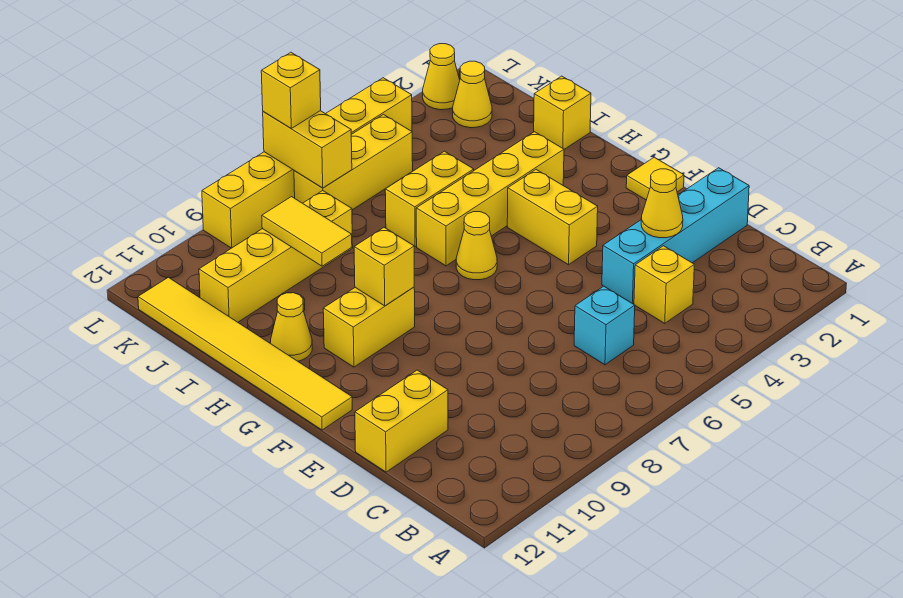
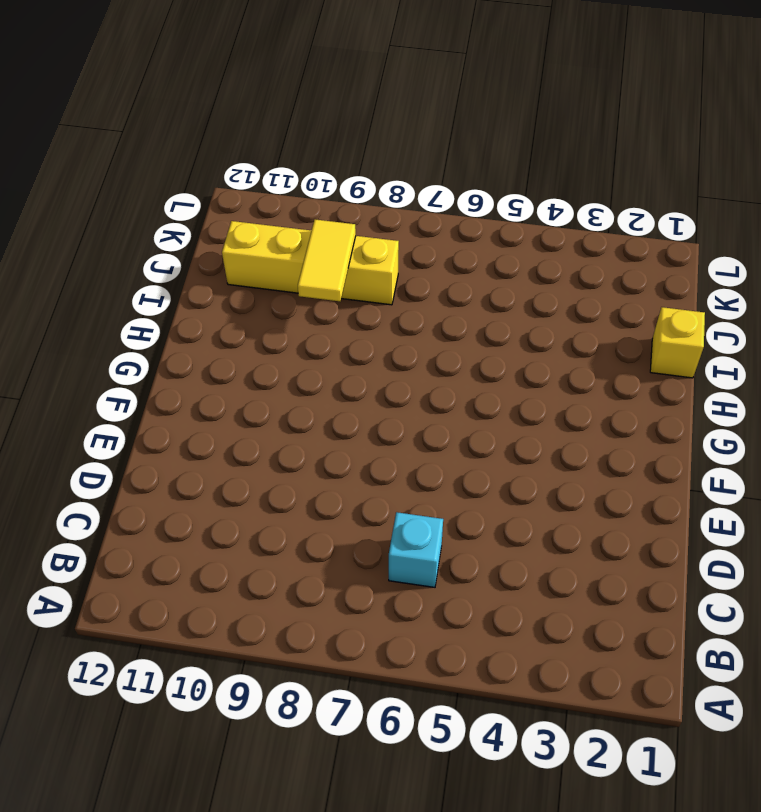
none -> yellow 1x1 brick [634,246,694,323]
none -> cyan 1x4 brick [602,168,749,304]
none -> yellow 1x2 brick [355,370,448,472]

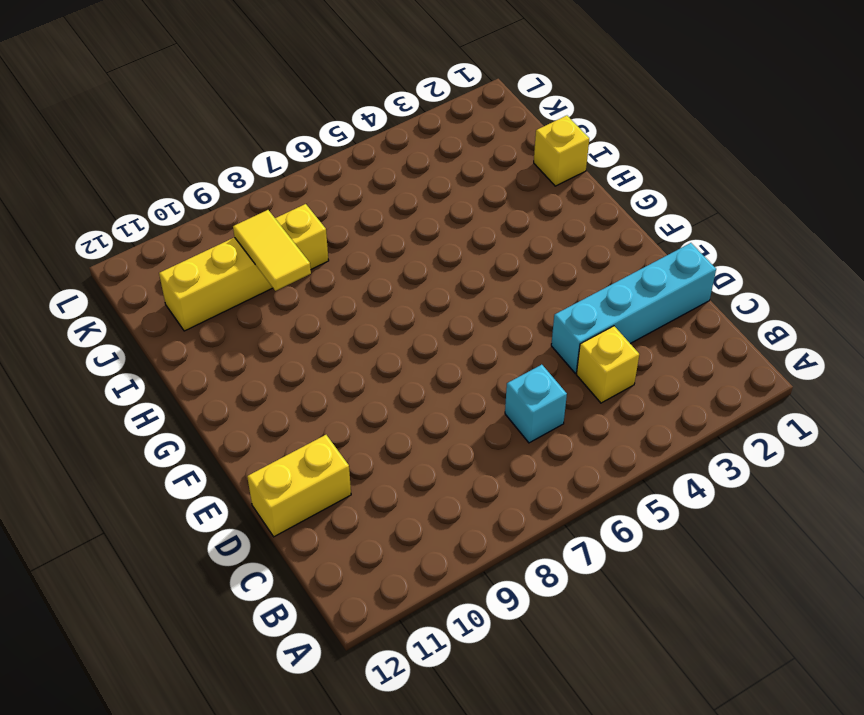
none -> yellow 1x1 tile [626,157,684,200]
none -> yellow 1x2 brick [507,170,598,265]
none -> yellow 1x6 tile [138,277,352,430]

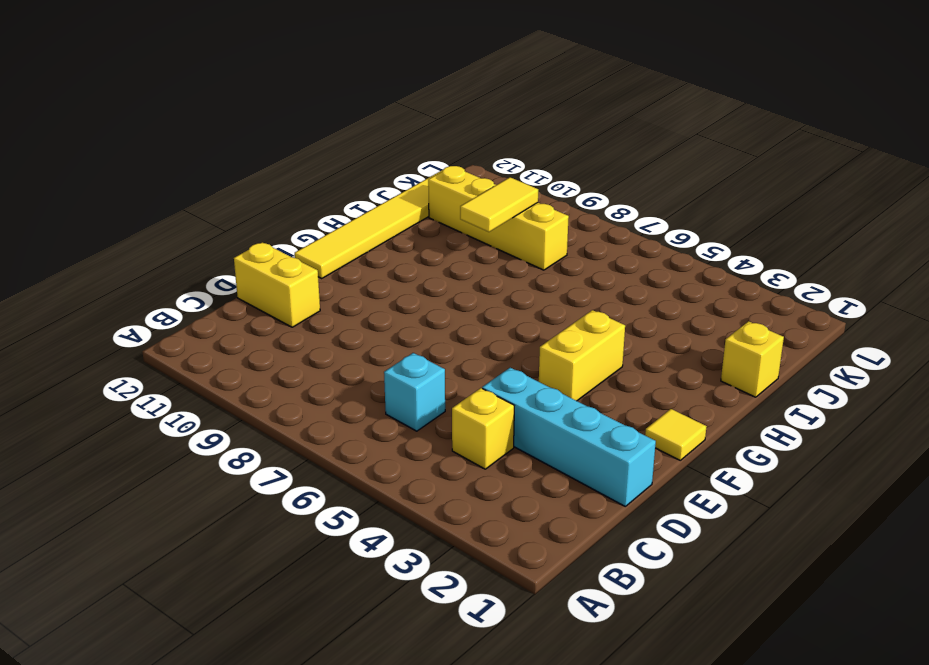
none -> yellow 1x1 cone [456,212,497,280]
none -> yellow 1x2 brick [323,287,415,367]
none -> yellow 1x4 brick [416,132,564,266]

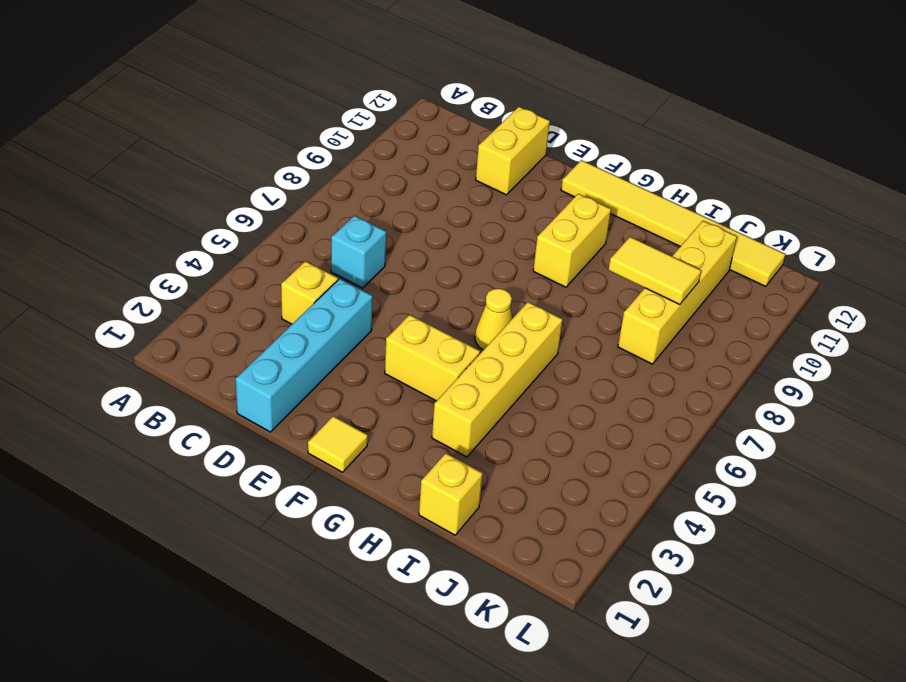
none -> yellow 1x1 cone [270,293,312,361]
none -> yellow 1x2 brick [385,151,474,247]
none -> yellow 1x1 cone [453,61,492,128]

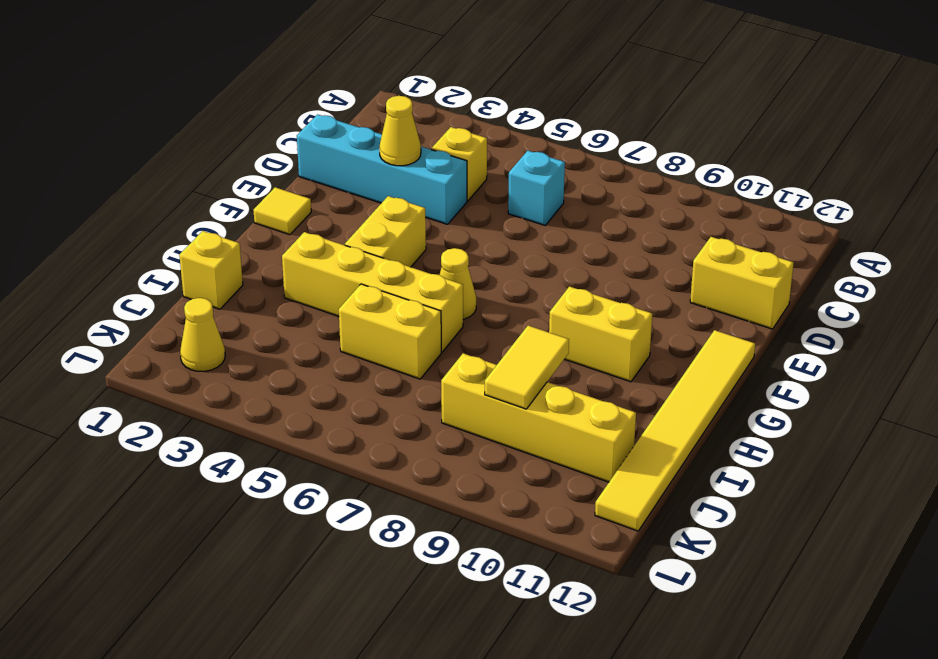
none -> yellow 1x1 cone [270,293,312,361]
none -> yellow 1x3 brick [294,115,413,210]
none -> yellow 1x1 cone [423,44,460,110]

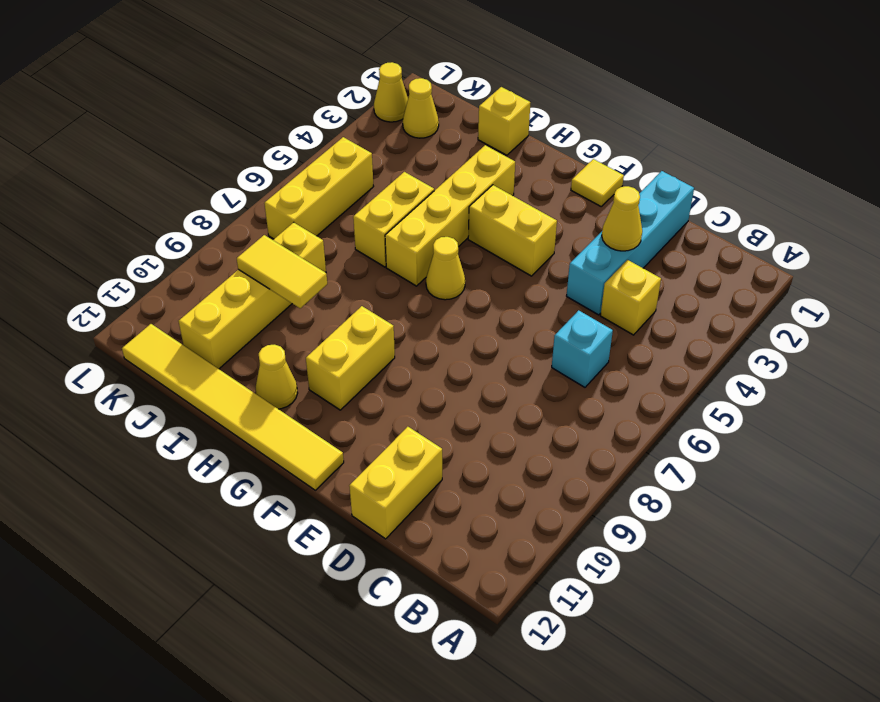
none -> yellow 1x6 brick [202,78,412,248]
none -> yellow 1x1 brick [354,228,414,306]
none -> yellow 1x2 brick [263,111,352,188]

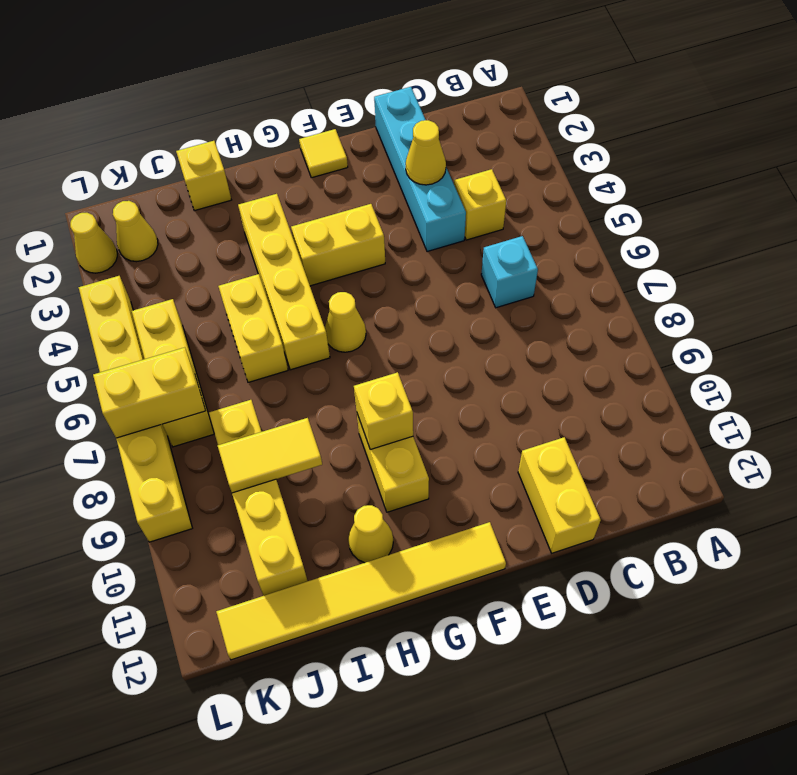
none -> yellow 1x1 brick [261,53,321,128]

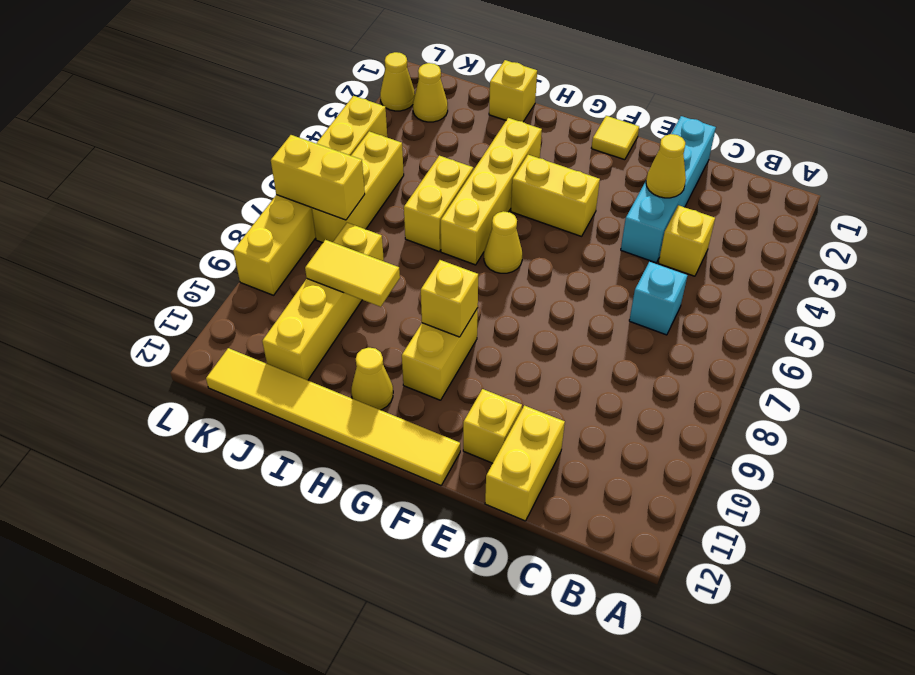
yellow 1x1 brick [463,389,522,463] -> yellow 1x1 brick moved to [261,53,321,128]

